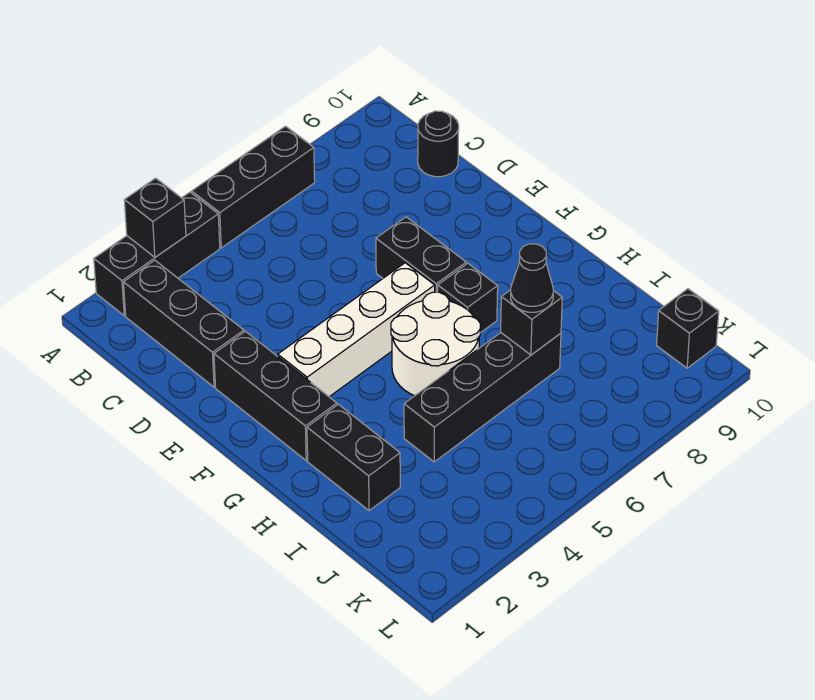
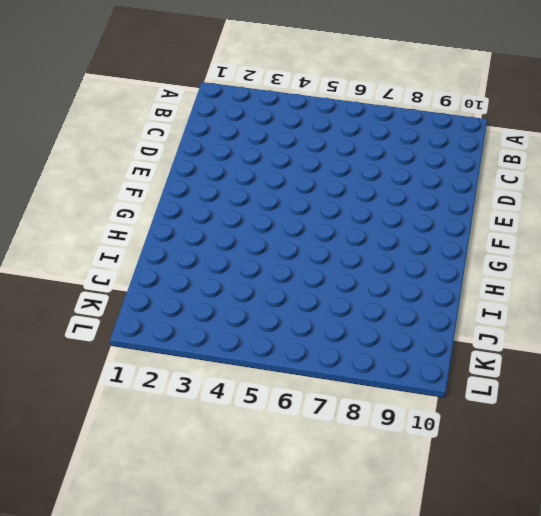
none -> black 1x3 brick [94,192,220,316]
none -> black 1x3 brick [192,126,315,248]
none -> black 1x3 brick [123,260,244,387]

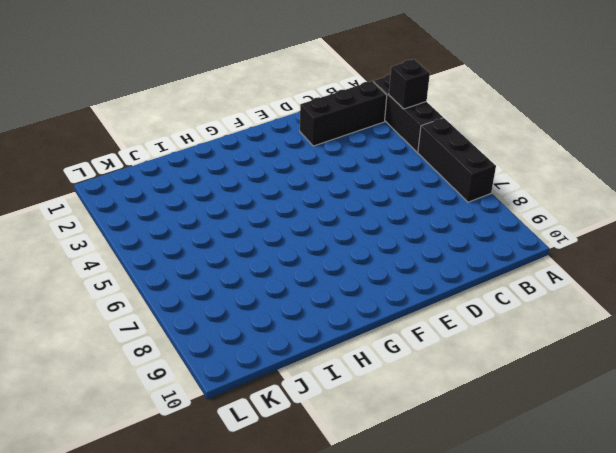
none -> black 1x1 round brick [418,111,459,177]
none -> black 1x3 brick [214,331,337,460]
none -> black 1x2 brick [376,217,466,292]

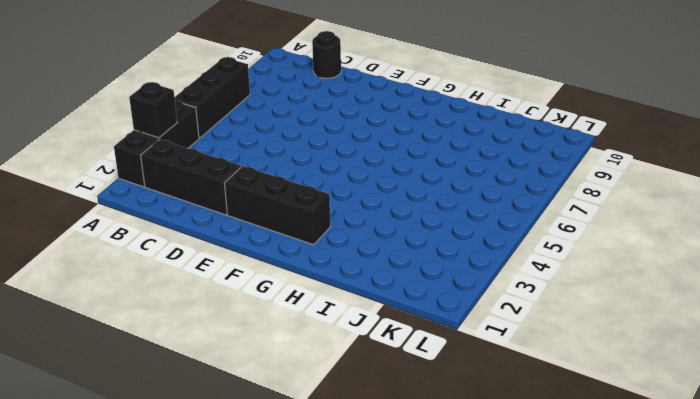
none -> black 1x2 brick [376,217,466,292]
none -> white 1x4 brick [278,263,435,397]
none -> white 2x2 round brick [391,292,480,396]

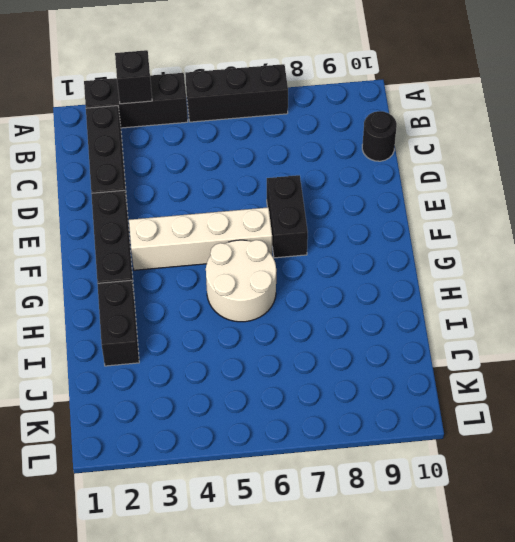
none -> black 1x1 brick [438,263,498,333]
none -> black 1x4 brick [404,333,561,462]
none -> black 1x1 brick [657,289,719,368]

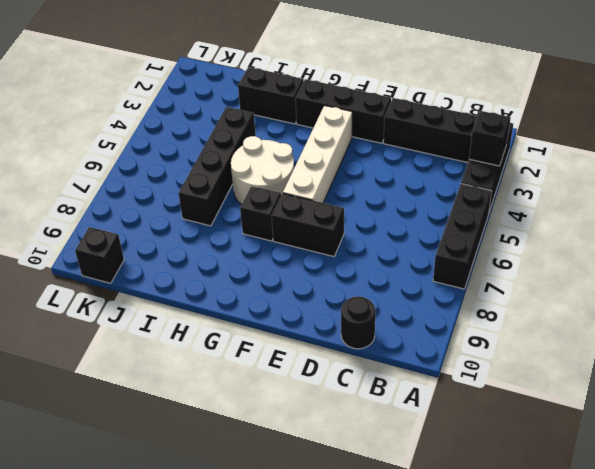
none -> black 1x1 brick [501,290,562,355]
none -> black 1x1 cone [511,244,553,312]

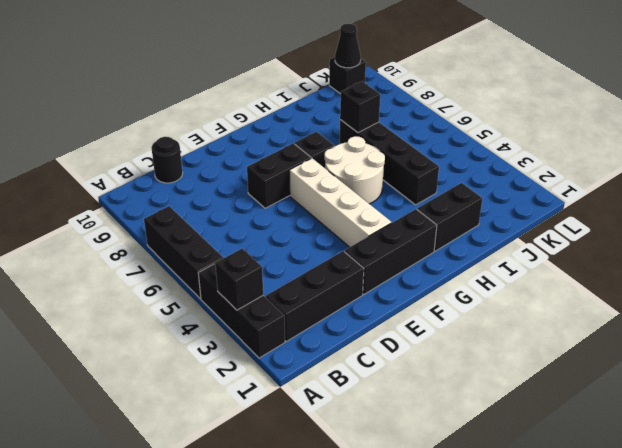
black 1x1 cone [335,24,361,68] -> black 1x1 cone moved to [511,244,553,312]

